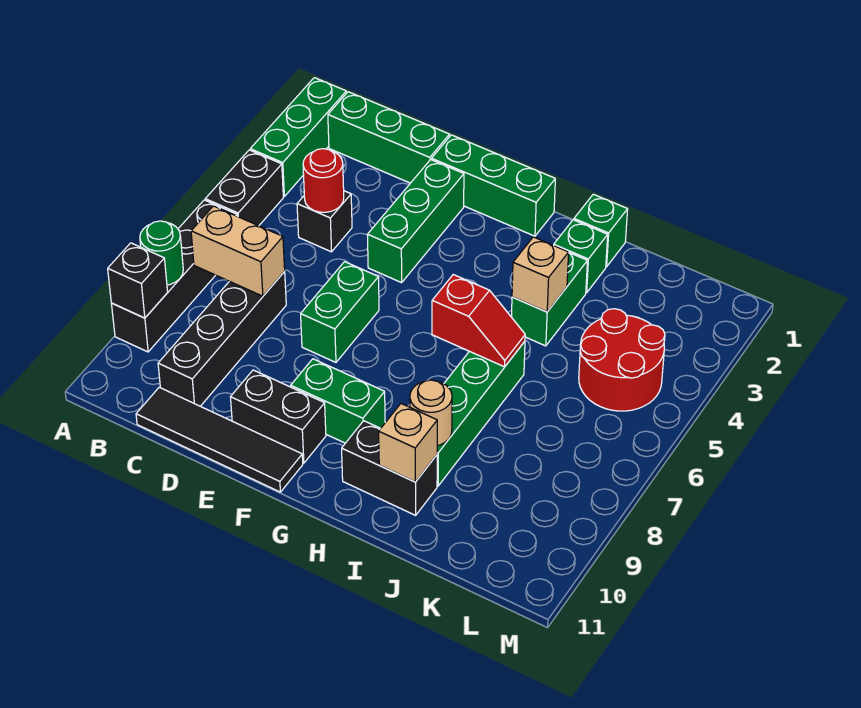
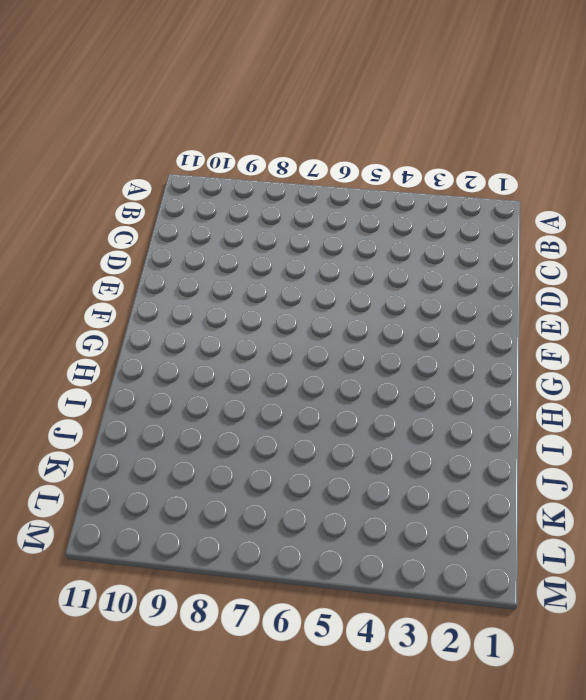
none -> green 1x3 brick [250,78,346,196]
none -> black 1x2 brick [205,150,283,226]
none -> black 1x4 brick [111,200,237,352]

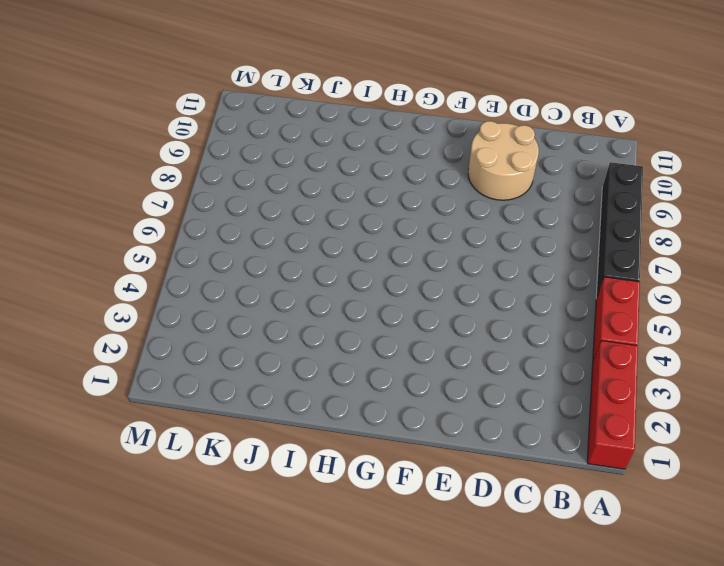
red 1x3 brick [587,341,638,469] -> green 1x3 brick [250,78,346,196]
red 1x2 brick [593,277,640,361] -> black 1x2 brick [205,150,283,226]
tan 2x2 round brick [468,121,539,200] -> black 1x2 brick [231,370,326,463]
none -> green 1x3 brick [328,92,450,183]
none -> black 1x1 brick [297,191,352,252]
none -> black 1x4 brick [158,272,286,406]

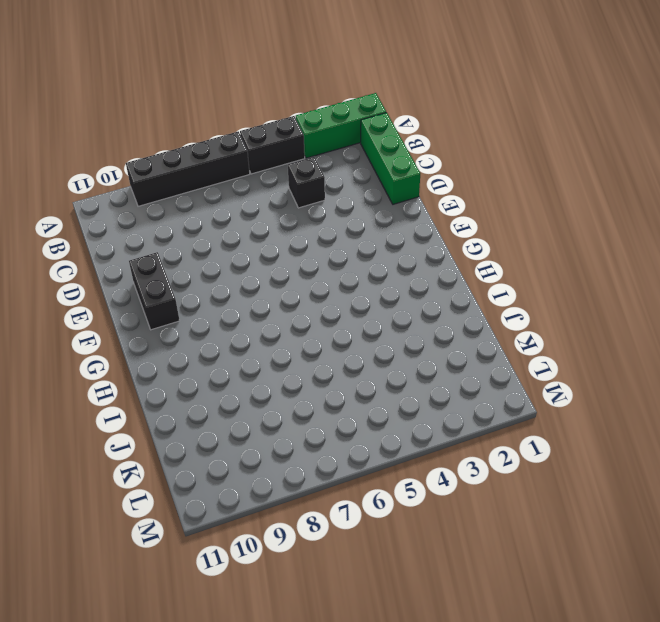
none -> black 1x4 brick [158,272,286,406]
none -> black 1x4 tile [136,387,303,492]
none -> green 1x3 brick [432,135,555,236]

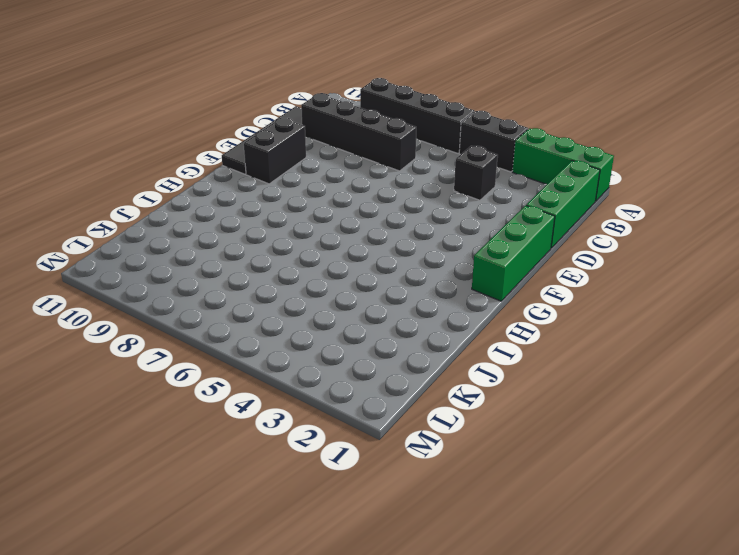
none -> green 1x3 brick [367,160,464,283]
none -> green 1x2 brick [301,262,379,362]
none -> green 1x2 brick [291,359,385,443]

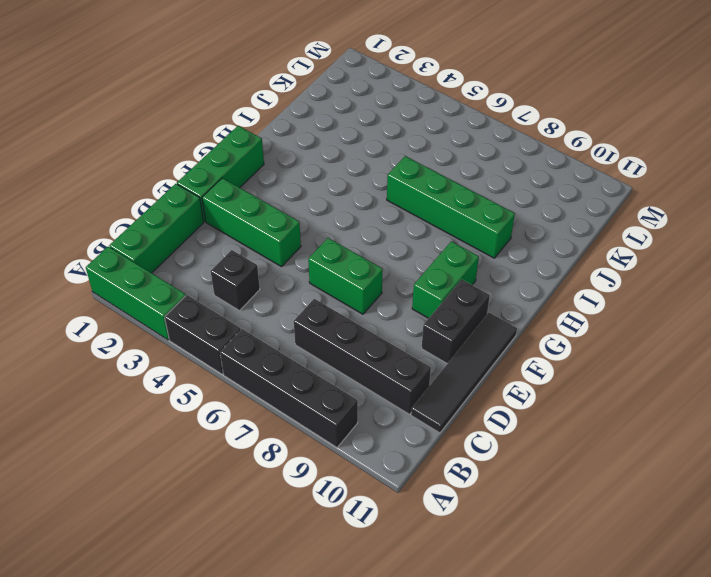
none -> black 1x2 brick [342,421,437,515]
none -> green 1x1 brick [574,194,628,267]
none -> green 1x1 brick [554,220,608,293]

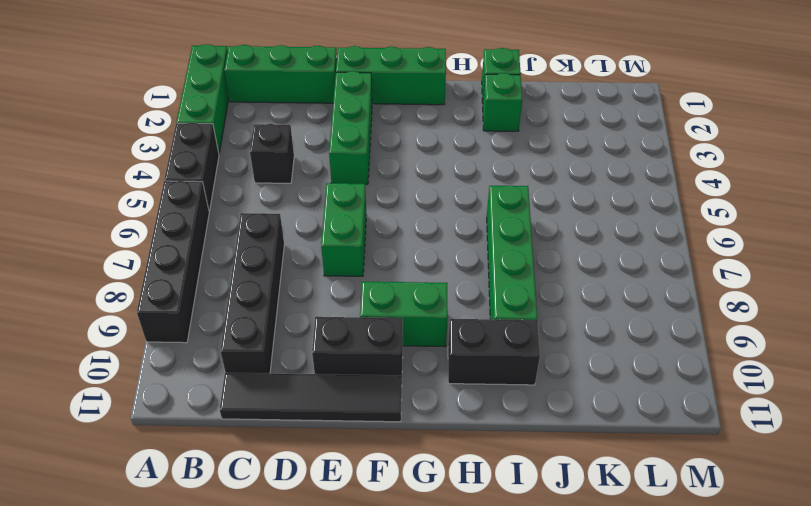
none -> green 1x2 brick [511,253,587,346]
none -> red 2x2 round brick [579,309,665,411]
none -> green 1x1 round brick [140,221,183,285]

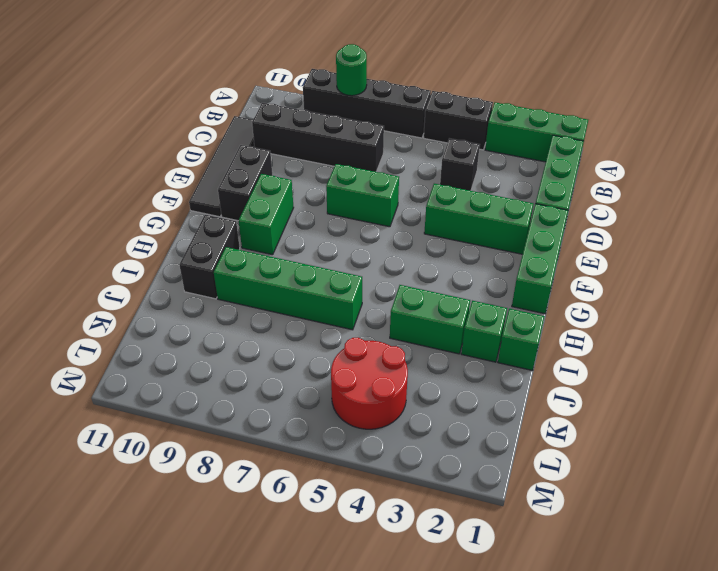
none -> black 1x1 brick [108,243,168,318]
none -> tan 1x2 brick [191,206,285,296]
none -> red 1x1 round brick [303,149,344,212]

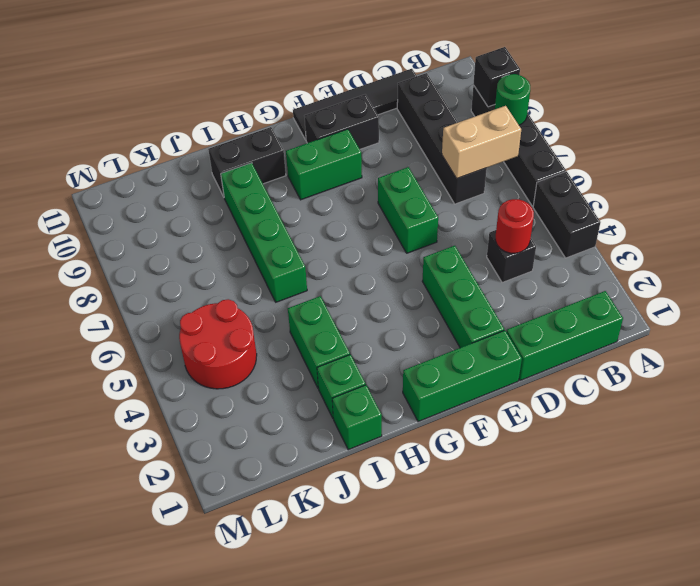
none -> green 1x3 brick [250,78,346,196]
none -> red 1x2 slope [432,275,525,367]
none -> tan 1x1 brick [512,237,569,312]

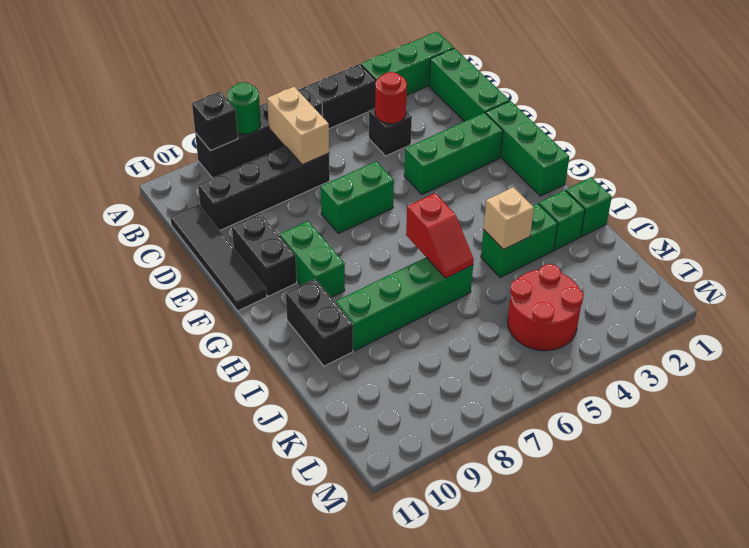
none -> tan 1x1 round brick [410,380,452,446]
none -> tan 1x1 brick [379,404,437,482]

